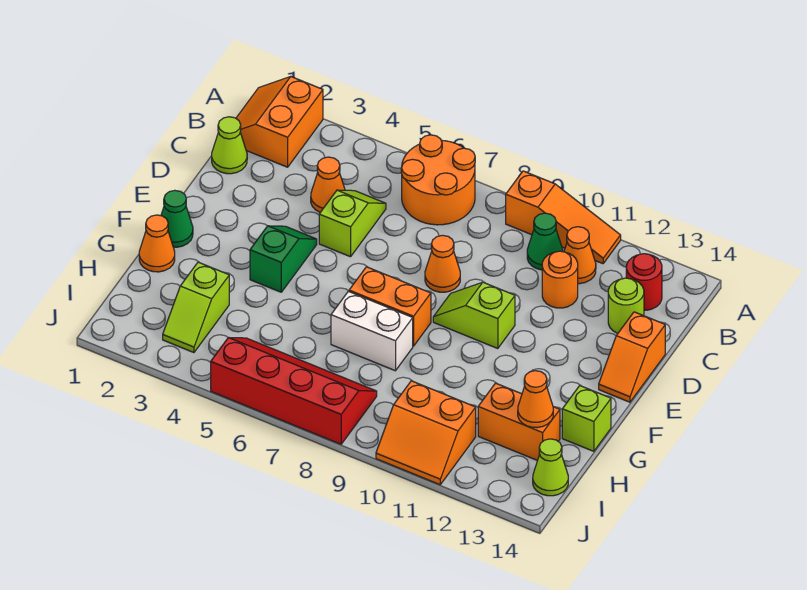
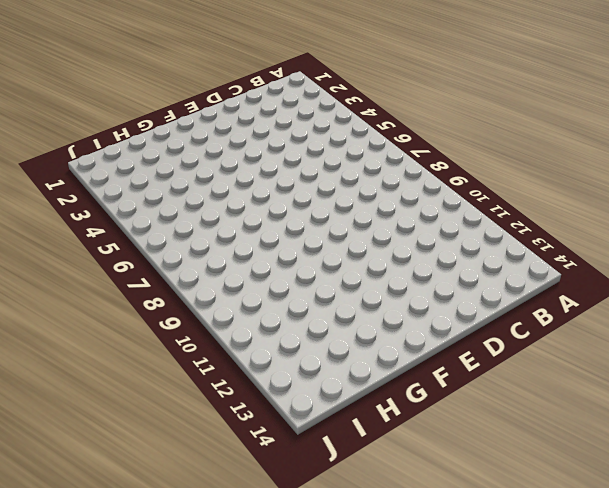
none -> orange 2x2 slope [236,77,323,167]
none -> orange 2x2 round brick [401,135,475,225]
none -> orange 1x3 slope [506,171,621,264]

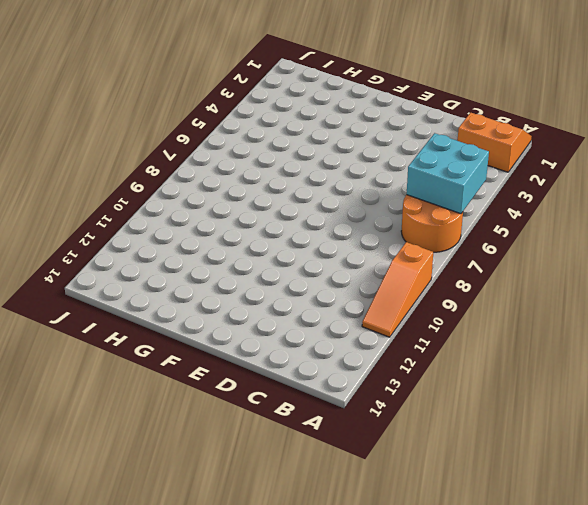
cyan 2x2 brick [407,133,489,214] -> none
none -> green 1x1 cone [527,213,563,270]
none -> orange 1x1 cone [564,227,596,284]
none -> red 1x1 round brick [626,254,662,310]

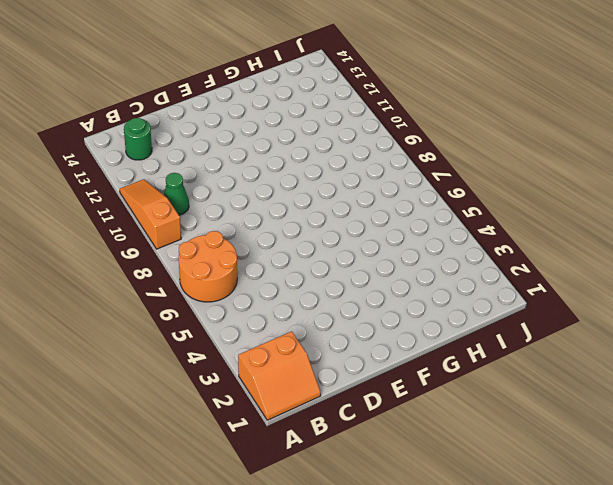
green 1x1 round brick [124,118,152,160] -> red 1x1 round brick [626,254,662,310]
none -> orange 1x1 cone [564,227,596,284]
none -> lime 1x1 cone [212,117,247,174]
none -> orange 1x1 cone [311,157,345,212]

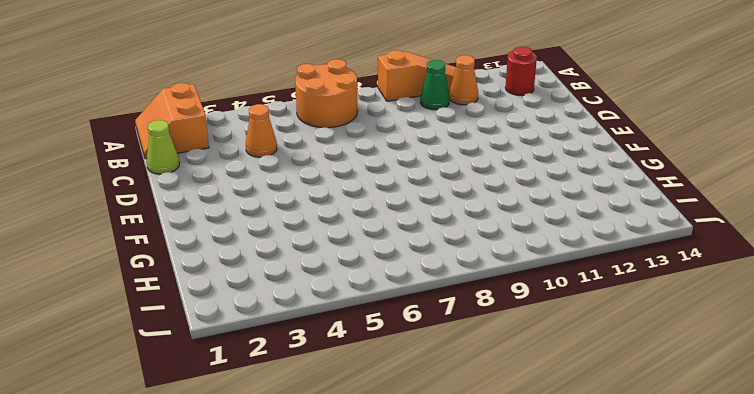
none -> lime 1x2 slope [319,190,386,257]
none -> orange 1x1 round brick [542,251,578,308]
none -> lime 1x1 round brick [608,278,644,333]

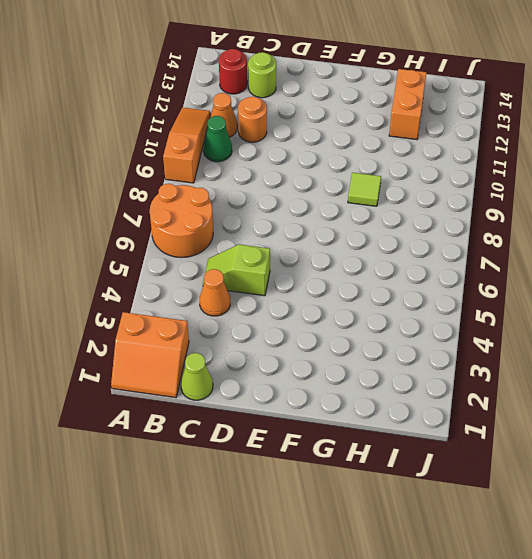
lime 1x1 tile [348,172,381,206] -> none
none -> orange 1x1 cone [425,235,460,292]
none -> orange 1x2 slope [599,312,665,402]
none -> green 1x2 slope [250,226,317,292]

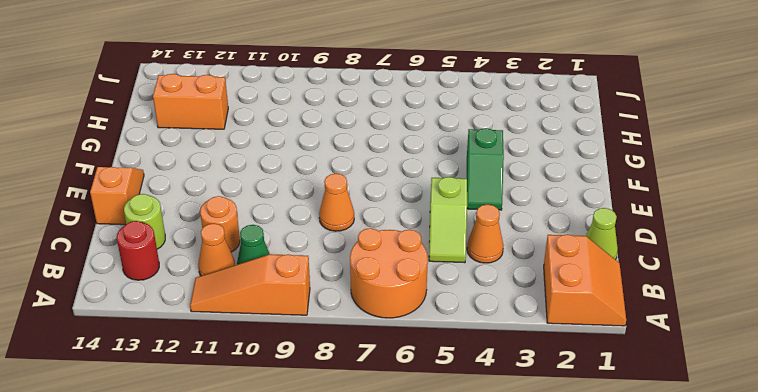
none -> lime 1x2 slope [433,282,515,349]
none -> green 1x1 cone [161,190,193,247]
none -> orange 1x2 brick [349,267,431,346]

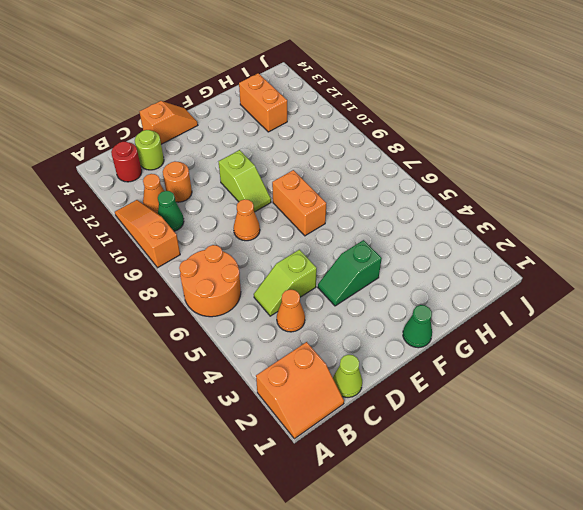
none -> orange 1x1 cone [139,215,175,272]
none -> white 1x2 brick [331,291,413,371]
none -> lime 1x1 brick [562,386,611,451]

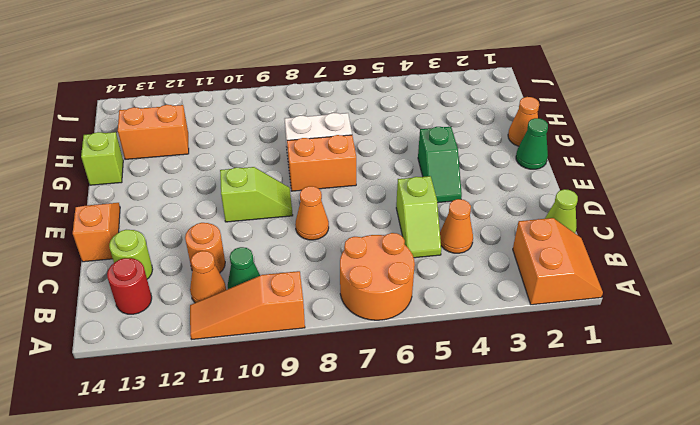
none -> lime 1x2 slope [163,262,229,353]
none -> red 2x4 slope [211,338,377,444]
none -> orange 2x2 slope [376,381,476,485]

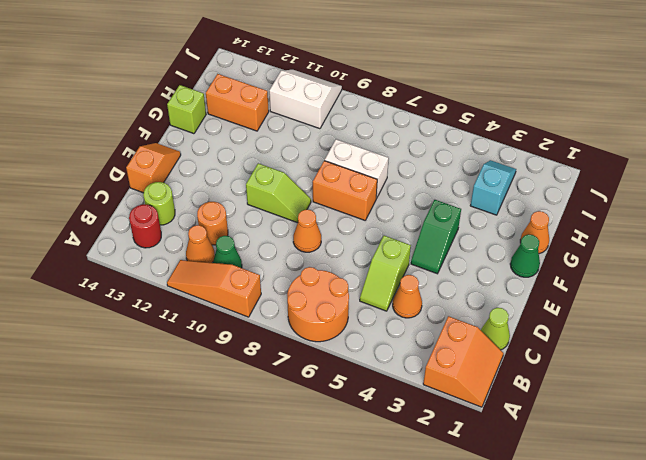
cyan 1x2 slope [470,160,516,215] -> lime 1x2 slope [163,262,229,353]
white 2x2 slope [269,70,342,129] -> orange 2x2 slope [376,381,476,485]
none -> red 2x4 slope [211,338,377,444]
none -> lime 1x1 cone [533,439,568,496]
none -> orange 1x1 cone [518,371,553,428]

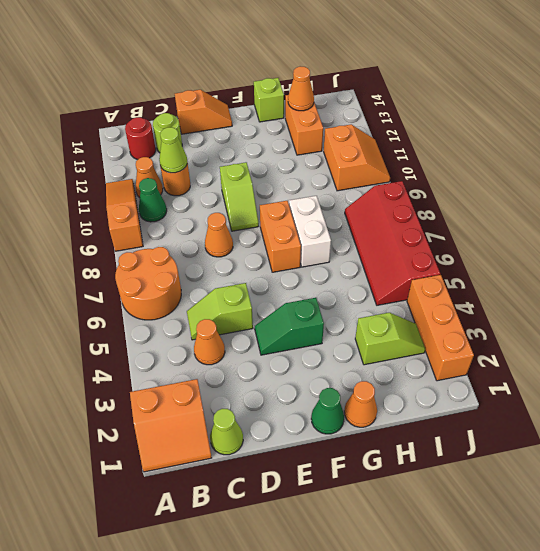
lime 1x1 cone [159,127,187,173] -> lime 1x1 cone moved to [533,439,568,496]
orange 1x3 brick [407,275,474,381] -> none

